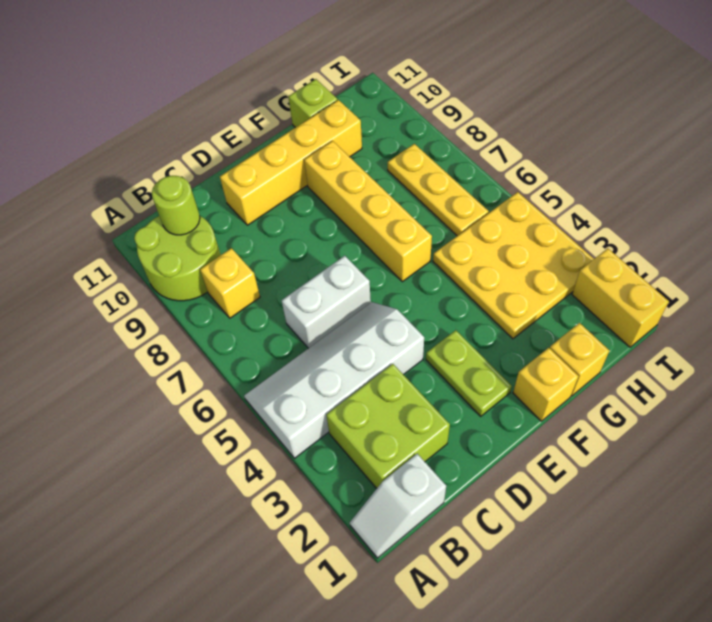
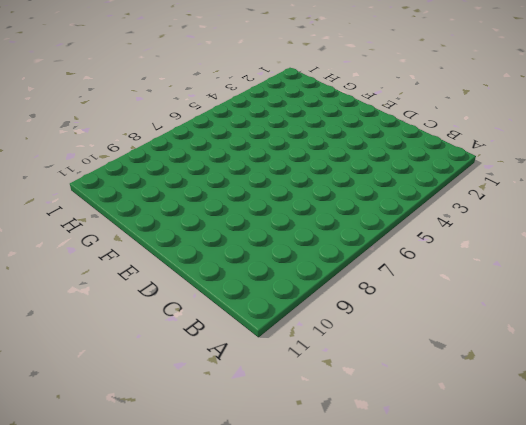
none -> white 1x2 slope [350,454,446,558]
none -> white 2x4 slope [244,302,424,458]
none -> lime 2x2 round brick [134,216,221,301]

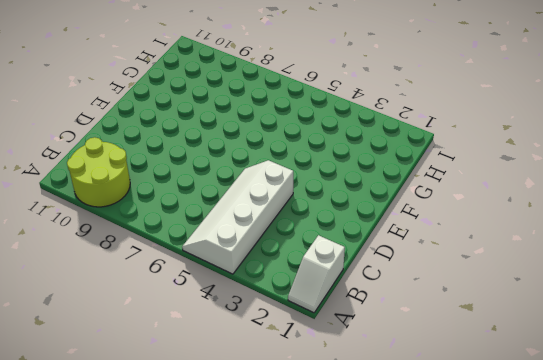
none -> lime 2x2 brick [326,364,450,488]
none -> yellow 1x1 brick [200,248,260,318]
none -> white 1x2 brick [282,256,371,348]

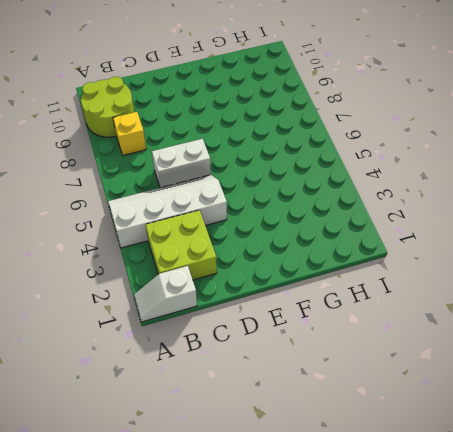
none -> yellow 1x4 brick [220,100,362,225]
none -> lime 1x2 plate [426,330,512,416]
none -> yellow 1x1 brick [513,348,579,421]

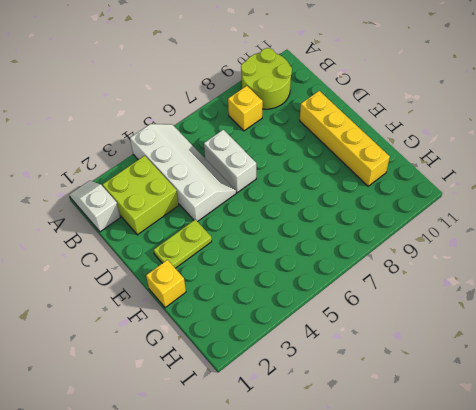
none -> yellow 1x4 brick [304,141,432,282]
none -> yellow 1x1 brick [550,323,610,396]
none -> yellow 3x3 plate [433,192,594,339]

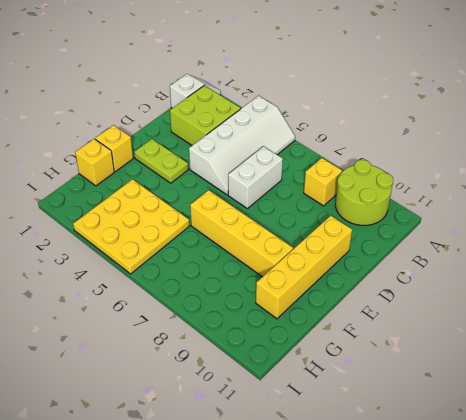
none -> lime 1x1 brick [288,79,337,128]
none -> yellow 1x3 plate [388,144,489,236]
none -> yellow 1x2 brick [572,248,669,347]

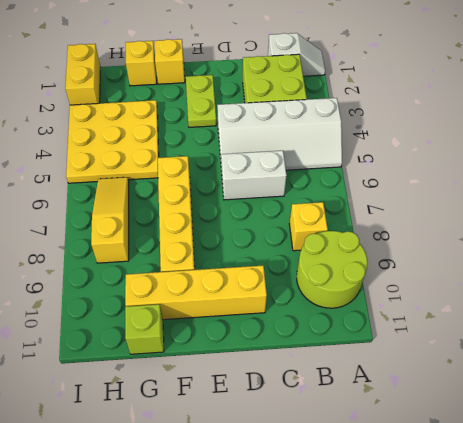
yellow 1x3 slope [91,177,129,263] -> yellow 1x3 plate [388,144,489,236]
none -> lime 1x1 round brick [152,176,200,235]

